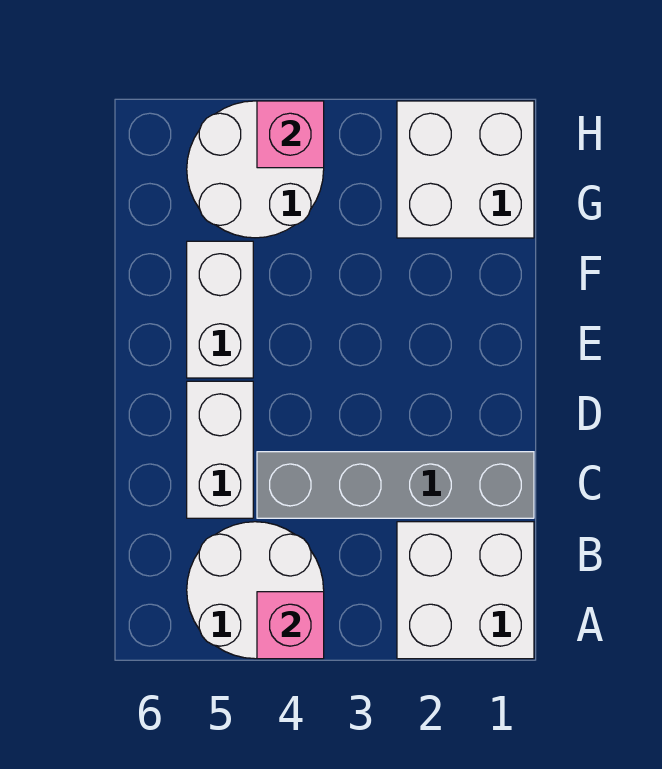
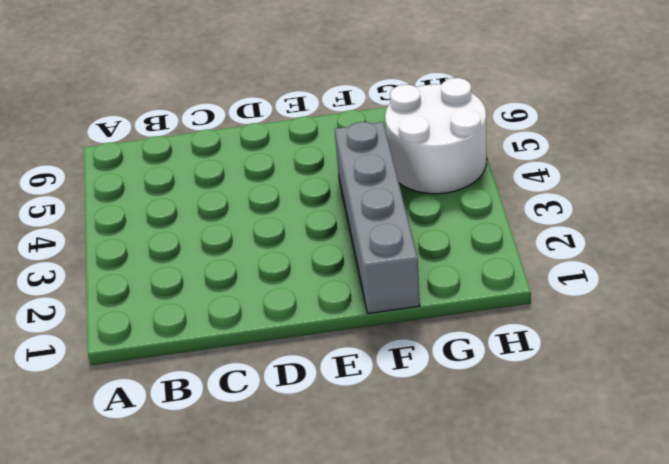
grey 1x4 brick [335,122,420,313] -> grey 1x4 brick moved to [257,452,534,518]
none -> white 2x2 brick [397,522,534,659]
none -> white 2x2 round brick [187,522,324,659]

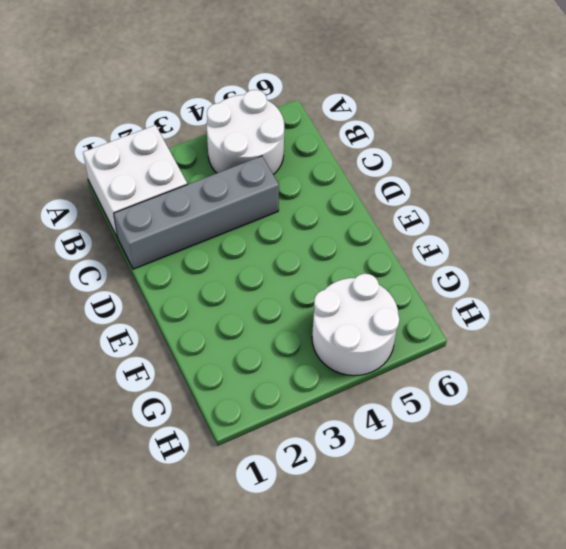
none -> white 1x2 brick [187,381,253,518]
none -> white 1x2 brick [187,241,253,378]

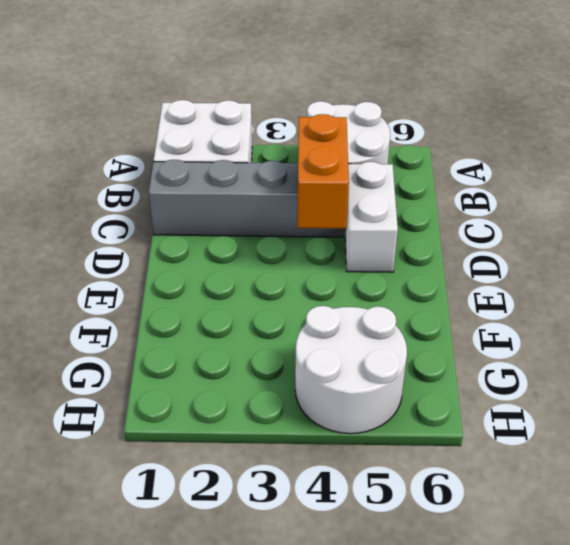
orange 1x2 brick [297,114,349,229] -> none
none -> white 1x2 brick [187,241,253,378]
none -> white 2x2 brick [397,101,534,238]

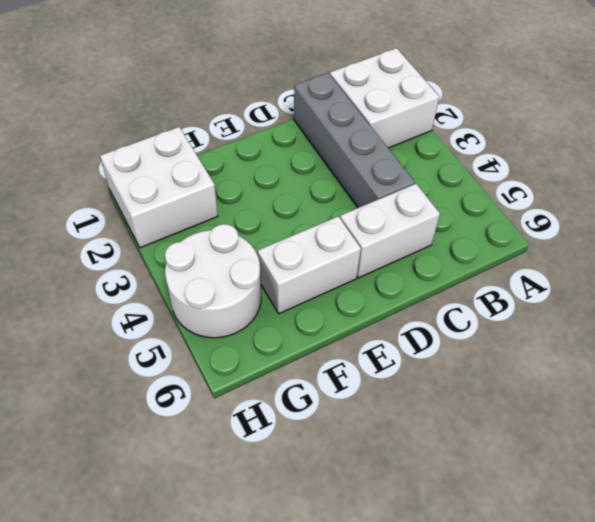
none -> white 2x2 round brick [187,522,324,659]
none -> pink 1x1 brick [257,592,324,659]

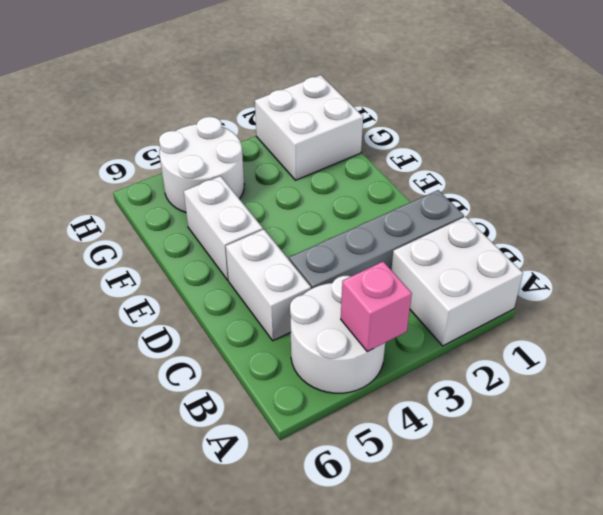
none -> pink 1x1 brick [257,101,324,168]

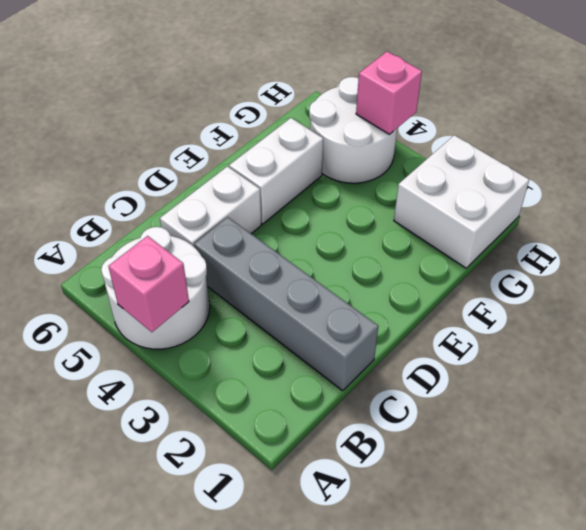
none -> white 2x2 brick [397,522,534,659]

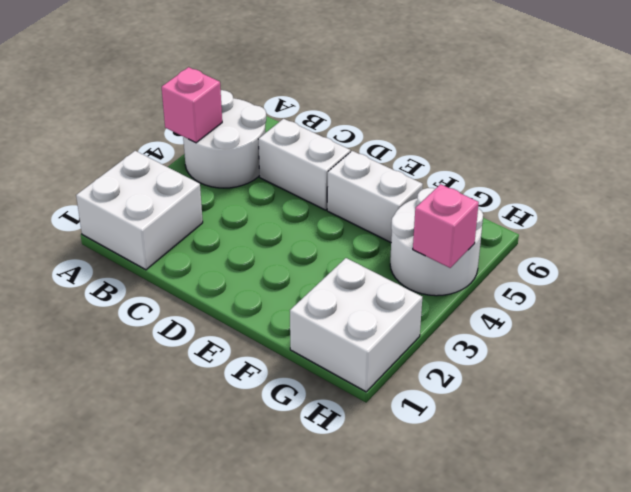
none -> grey 1x4 brick [257,452,534,518]

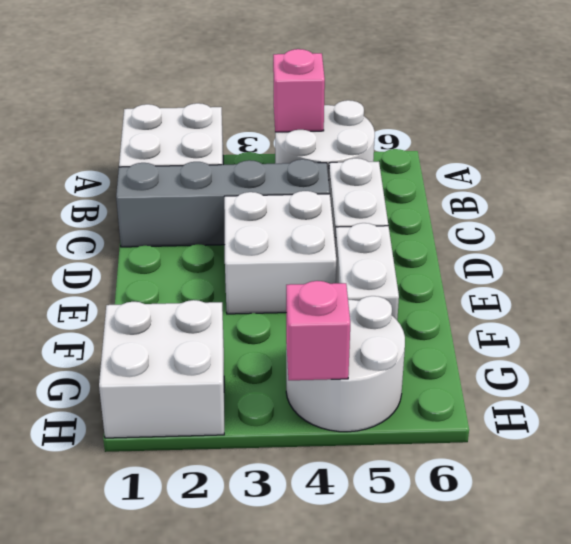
white 2x2 brick [224,191,336,314] -> none

